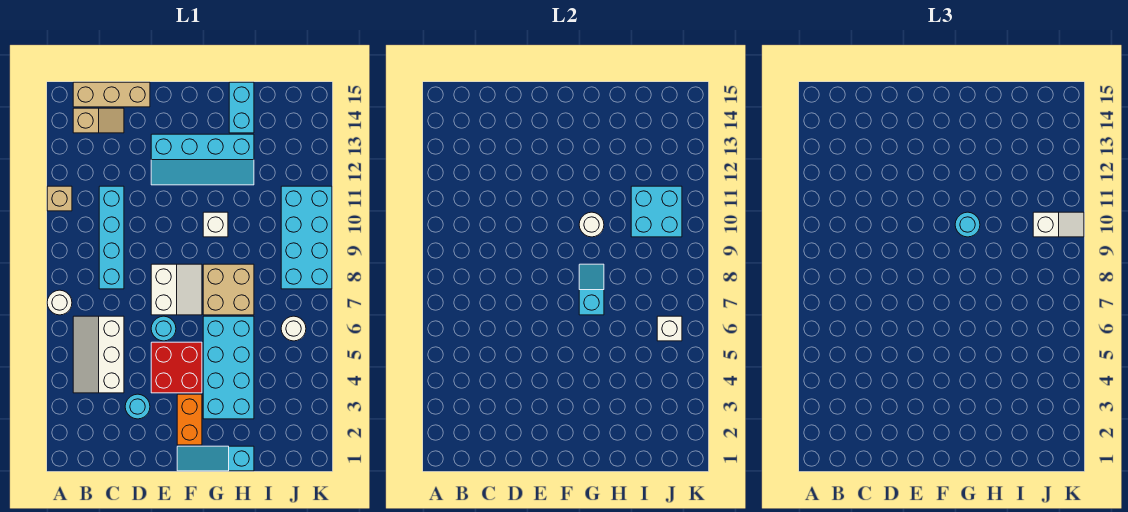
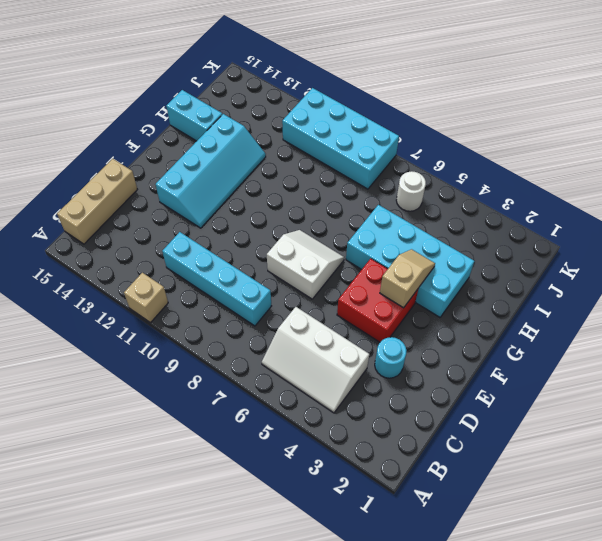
tan 1x2 slope [380,249,435,308] -> tan 1x2 slope moved to [73,108,124,133]
none -> white 1x1 round brick [47,290,72,315]
none -> cyan 1x1 round brick [151,316,176,341]
none -> cyan 1x3 slope [177,446,254,471]

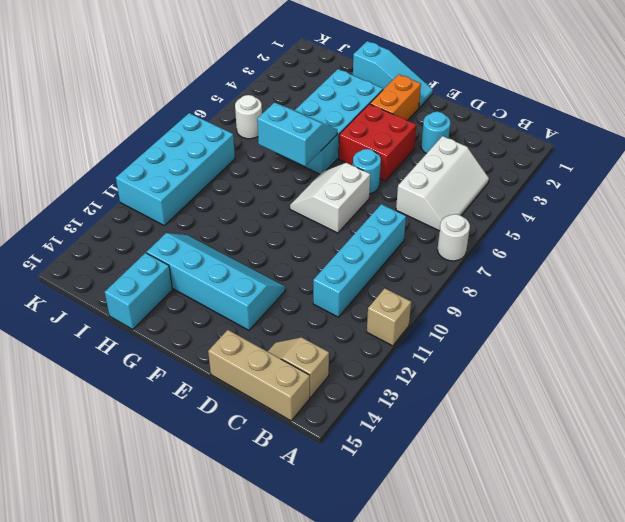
cyan 2x2 slope [257,103,337,166] -> cyan 1x2 slope [579,264,604,315]
none -> tan 2x2 brick [203,264,254,315]
none -> white 1x1 brick [203,212,228,237]
none -> white 1x1 round brick [579,212,604,237]

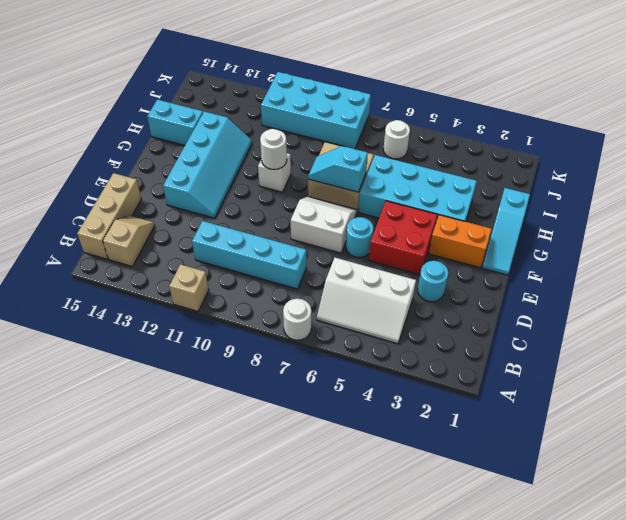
none -> cyan 2x2 brick [631,186,682,237]
none -> white 1x1 brick [657,316,682,341]
none -> cyan 1x1 round brick [955,212,980,237]

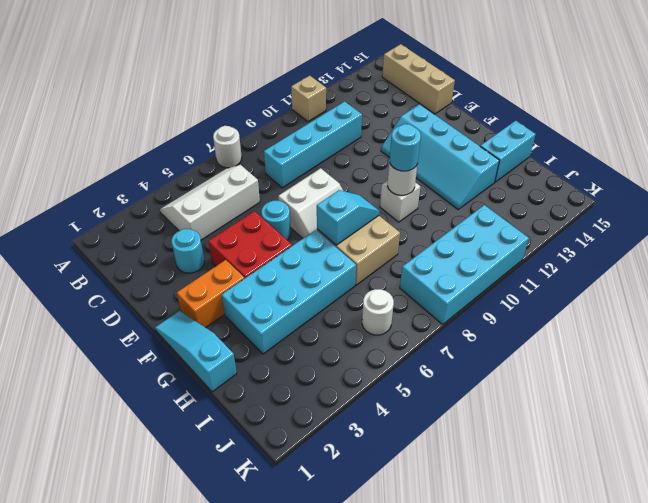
none -> tan 1x2 slope [73,108,124,133]
none -> cyan 2x2 brick [631,186,682,237]
none -> white 1x1 brick [657,316,682,341]

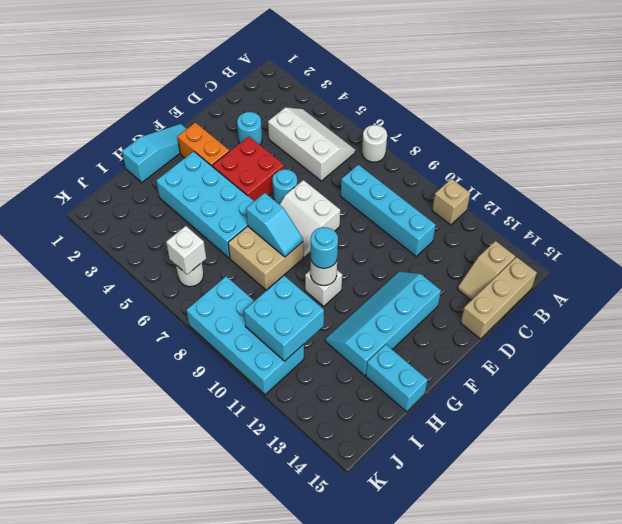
none -> white 1x2 slope [1033,212,1084,237]

